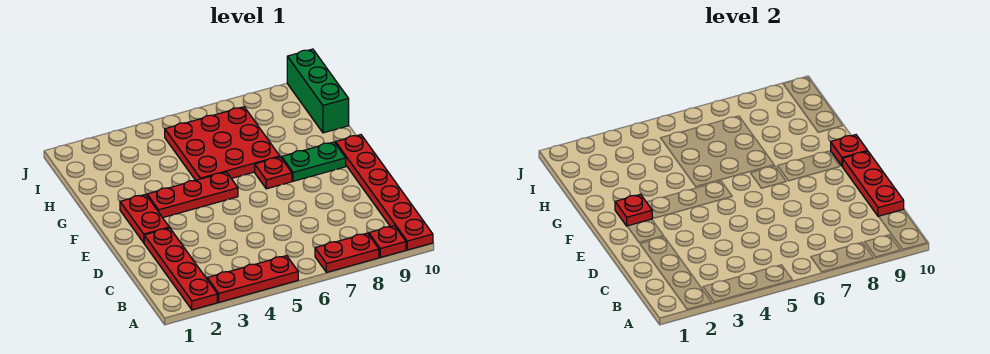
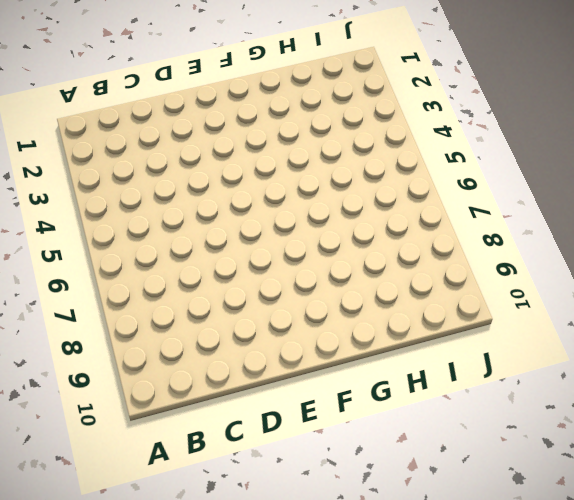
none -> red 1x4 plate [144,228,217,310]
none -> red 1x3 plate [207,256,298,302]
none -> red 1x2 plate [315,233,379,272]

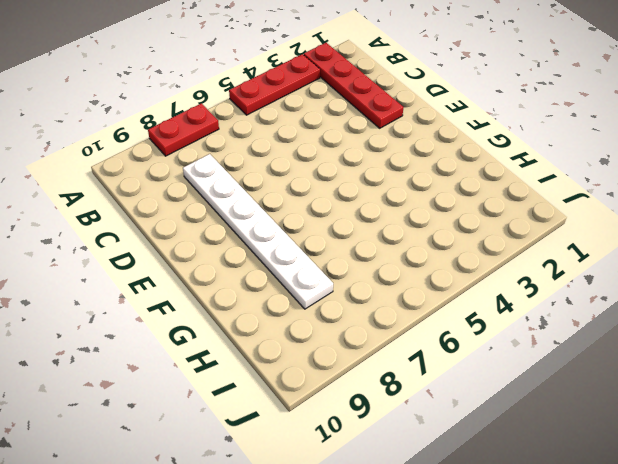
white 1x6 plate [183,154,333,309] -> green 1x2 plate [282,142,346,181]
none -> red 1x1 plate [369,226,406,257]
none -> red 1x6 plate [336,135,433,250]
none -> red 1x2 plate [120,194,169,243]

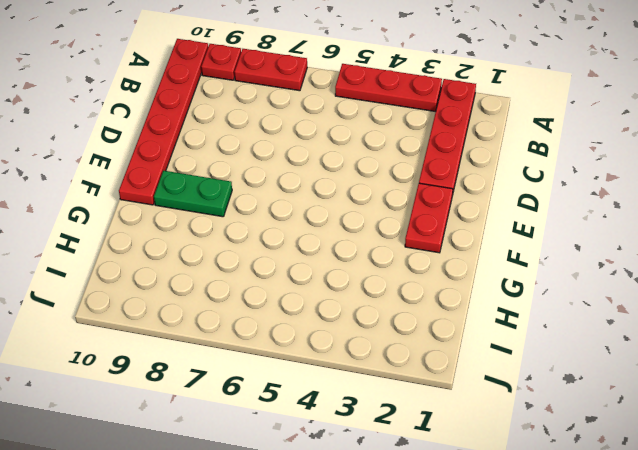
none -> red 1x3 plate [147,172,238,218]
none -> red 1x1 plate [255,157,292,189]
none -> red 3x3 plate [165,107,280,180]

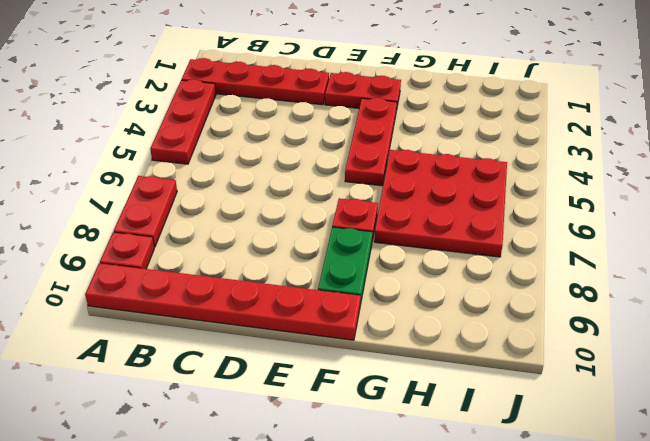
none -> green 1x3 brick [287,49,349,133]
none -> red 1x3 plate [843,151,904,217]
none -> red 1x1 plate [615,194,652,226]

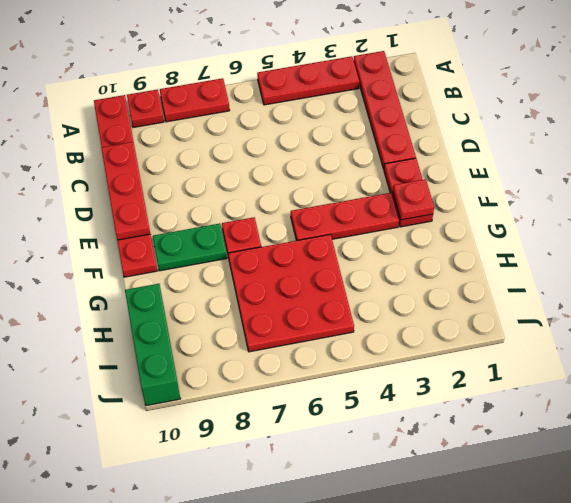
none -> red 1x1 plate [831,135,868,166]

